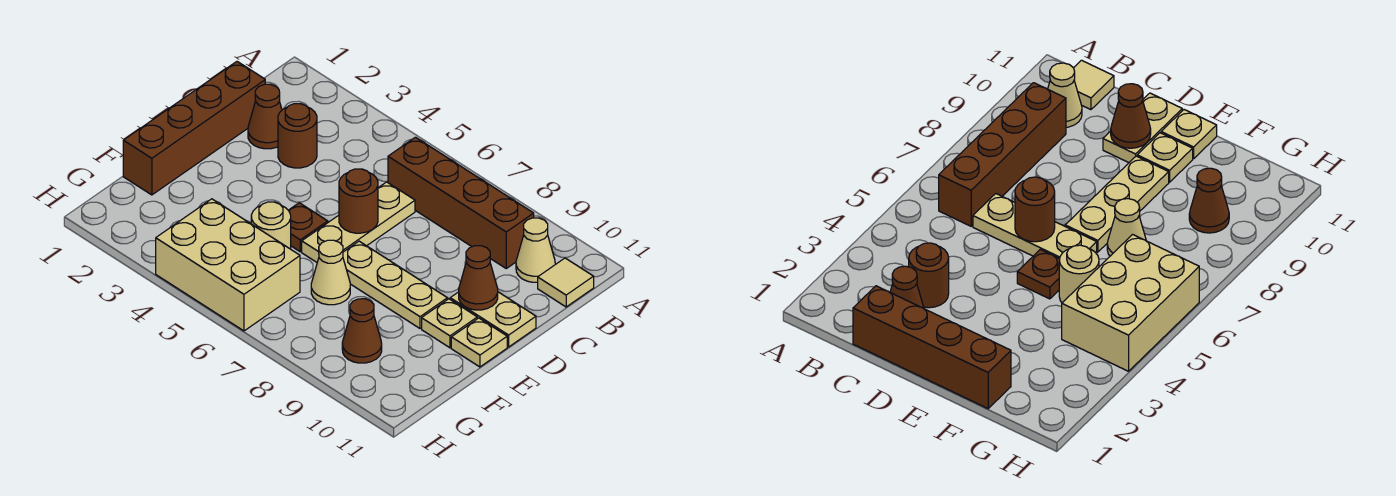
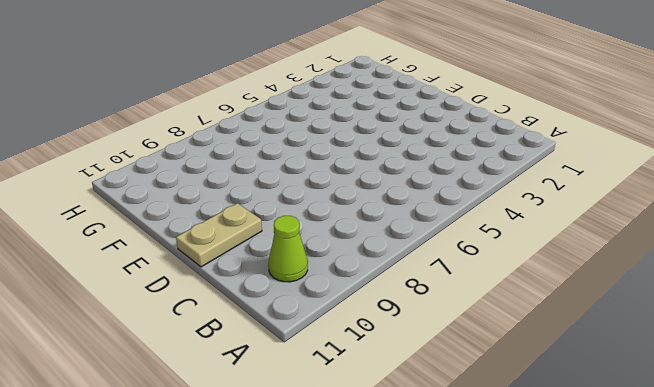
lime 1x1 cone [268,216,308,282] -> tan 1x1 cone [516,218,555,282]
none -> brown 1x4 brick [388,137,534,268]
none -> tan 1x1 tile [538,258,594,307]
none -> brown 1x4 brick [123,62,265,195]

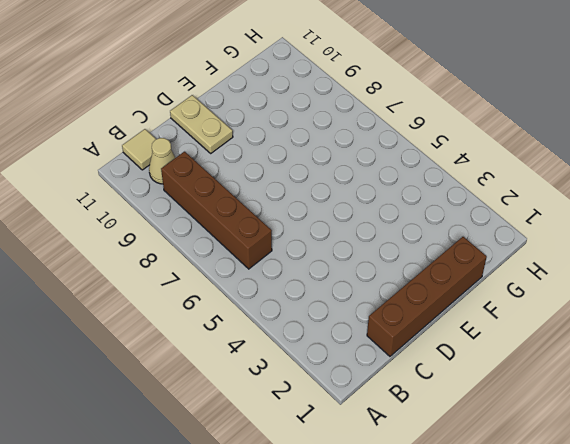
none -> brown 1x1 cone [248,84,282,149]
none -> brown 1x1 round brick [278,104,317,168]
none -> tan 1x3 plate [302,182,415,262]

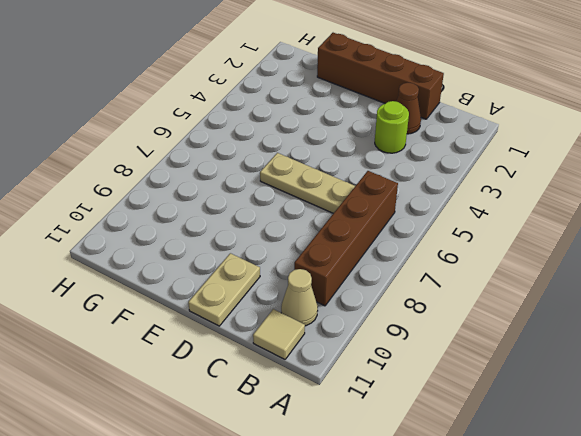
lime 1x1 round brick [375,101,409,153] -> brown 1x1 round brick [278,104,317,168]
none -> brown 1x1 plate [289,203,328,252]
none -> tan 1x3 plate [343,241,447,328]
none -> tan 1x1 plate [422,299,477,348]

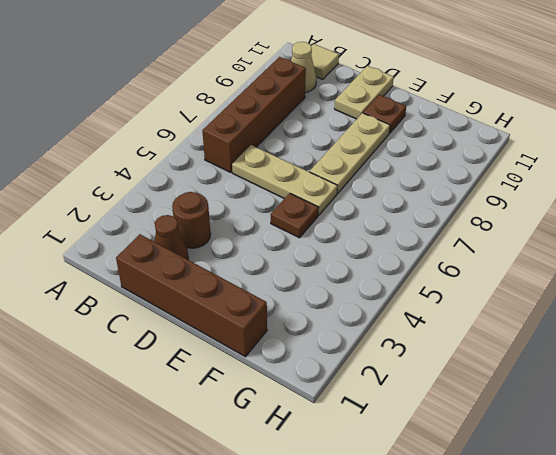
brown 1x1 plate [363,95,406,133] -> tan 1x1 plate [422,299,477,348]
none -> tan 1x1 plate [451,318,507,367]
none -> tan 1x1 round brick [251,202,291,249]
none -> tan 1x1 cone [311,240,350,305]

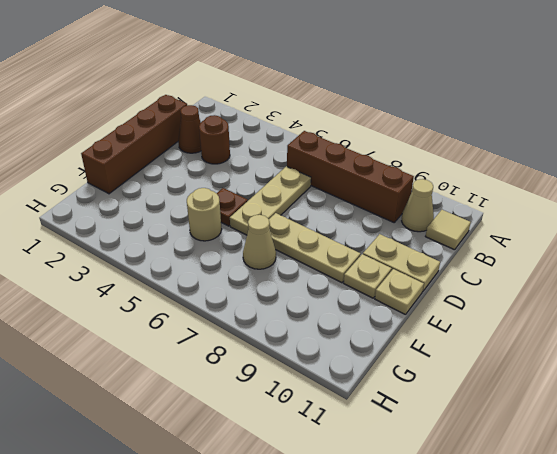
none -> tan 2x3 brick [156,199,300,331]
none -> brown 1x1 cone [342,299,382,363]
none -> brown 1x1 round brick [339,169,378,233]

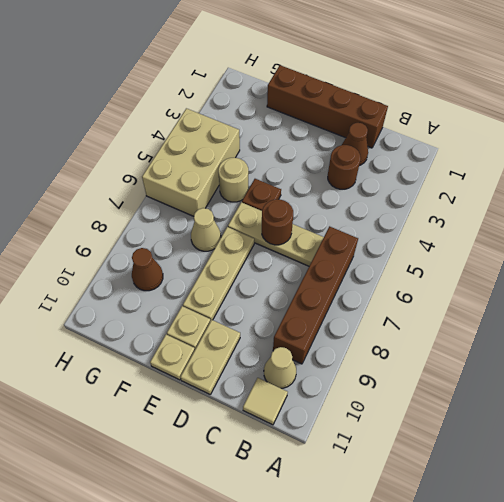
none -> brown 1x1 cone [459,246,498,310]

